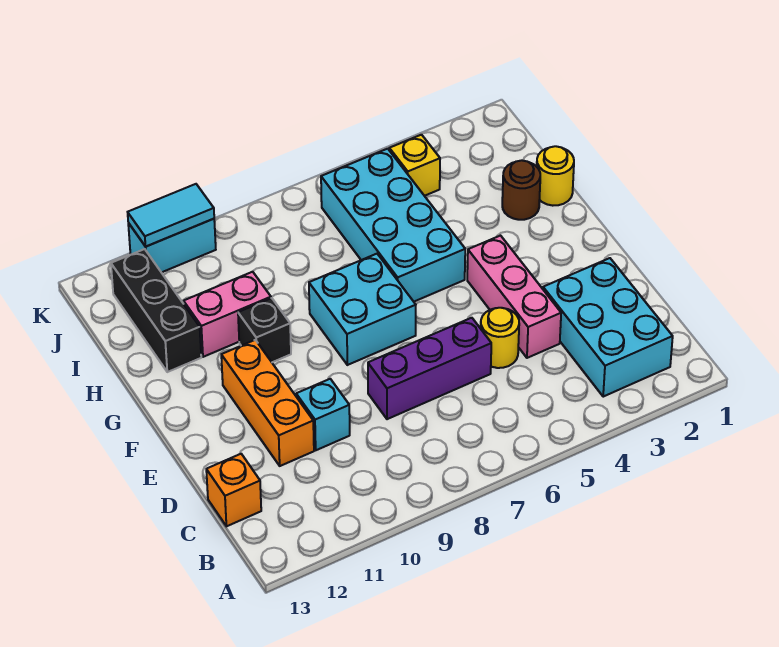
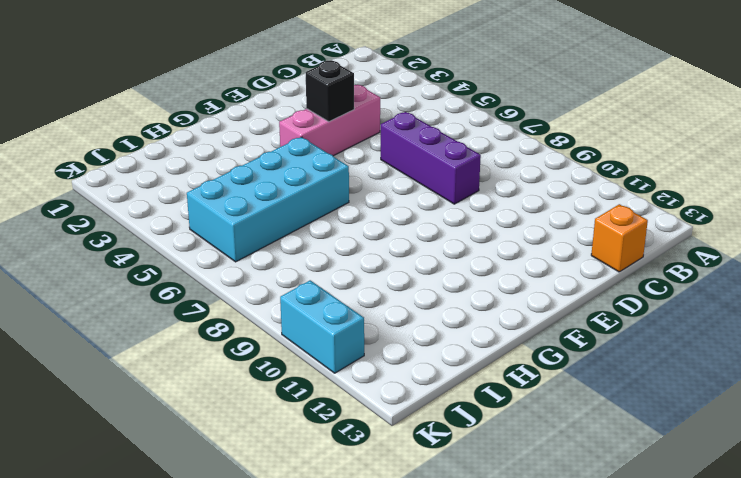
black 1x1 brick [306,60,354,122] -> black 1x1 brick moved to [238,298,291,362]
none -> cyan 2x3 brick [543,258,673,397]
none -> yellow 1x1 round brick [481,308,519,368]
none -> cyan 1x1 brick [296,379,350,450]

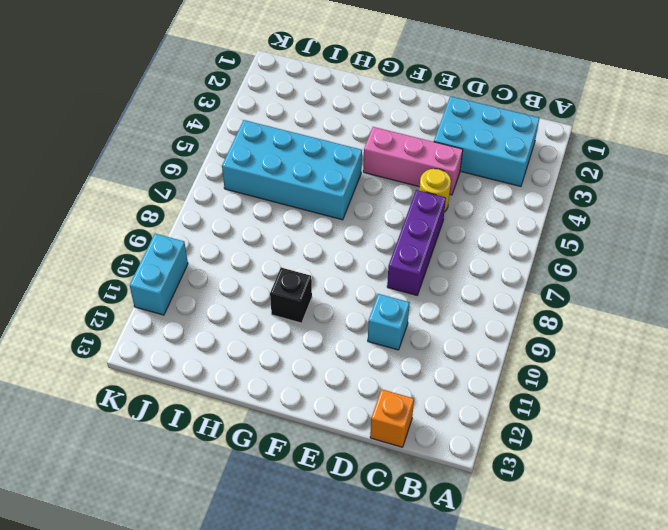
none -> orange 1x3 brick [221,340,314,466]
none -> cyan 2x2 brick [309,254,416,365]
none -> yellow 1x1 round brick [537,146,574,206]

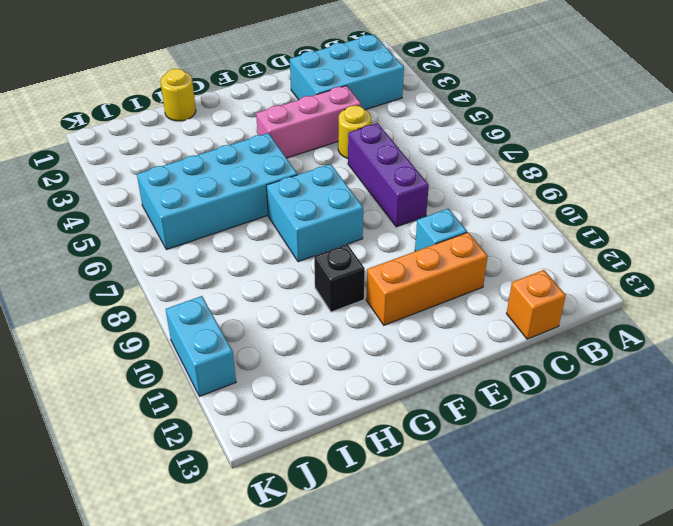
none -> brown 1x1 round brick [502,160,540,220]
none -> pink 1x2 brick [184,272,271,357]
none -> black 1x3 brick [111,249,201,372]

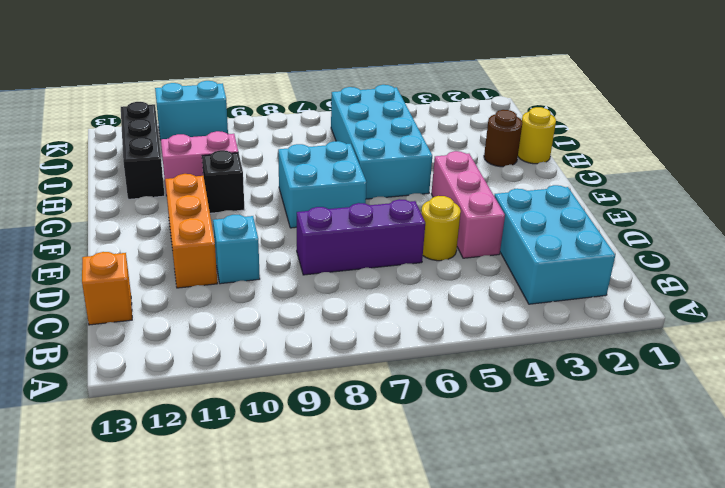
none -> yellow 1x1 brick [389,135,440,196]
none -> cyan 1x2 tile [128,184,214,247]

